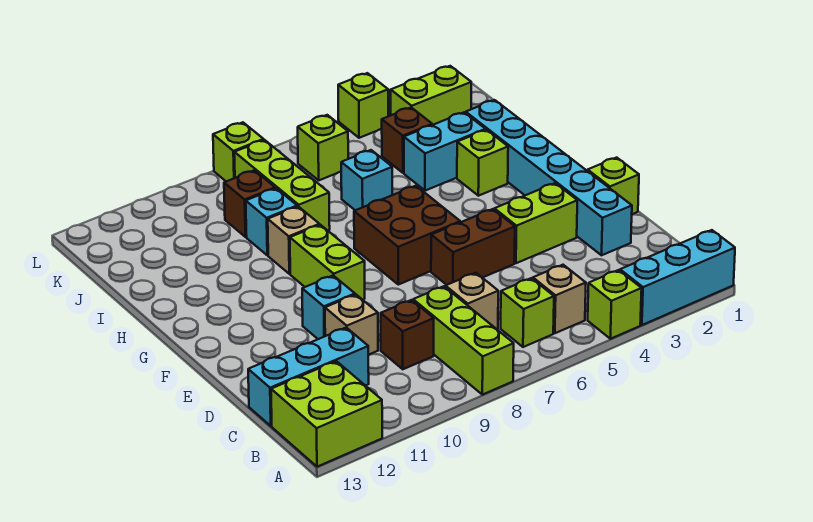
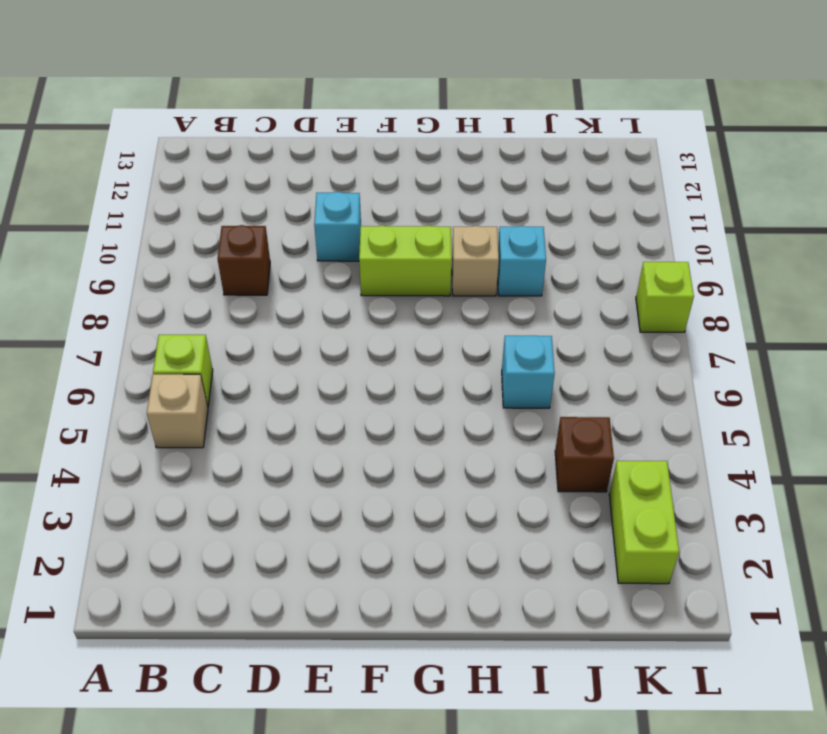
none -> cyan 1x3 brick [620,230,735,325]
none -> lime 1x1 brick [588,270,642,339]
none -> lime 1x3 brick [413,286,514,395]

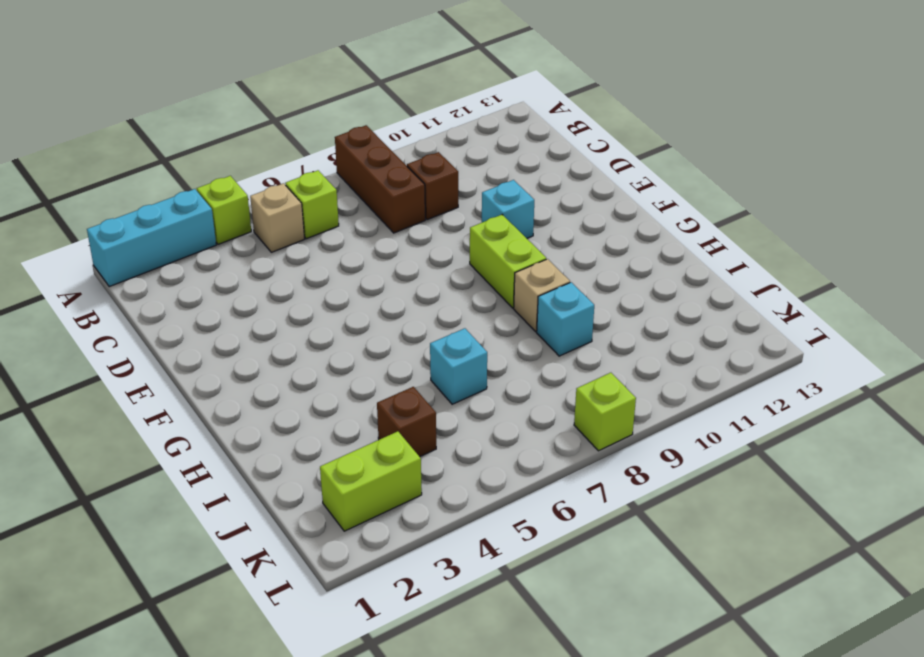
brown 1x3 brick [335,125,425,233] -> lime 1x3 brick [413,286,514,395]
none -> lime 2x2 brick [271,361,382,467]
none -> tan 1x1 brick [445,273,498,329]
none -> cyan 1x3 brick [248,328,369,426]

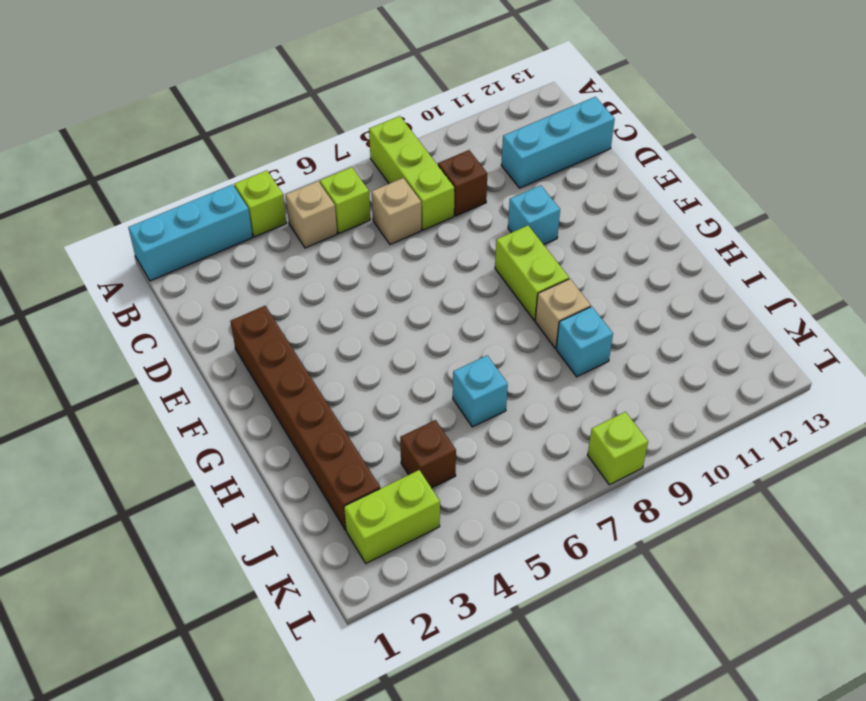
brown 1x6 brick [230,306,380,530] -> cyan 1x6 brick [466,100,632,255]
none -> lime 2x2 brick [271,361,382,467]
none -> tan 1x1 brick [325,295,378,355]
none -> lime 1x1 brick [588,158,639,214]

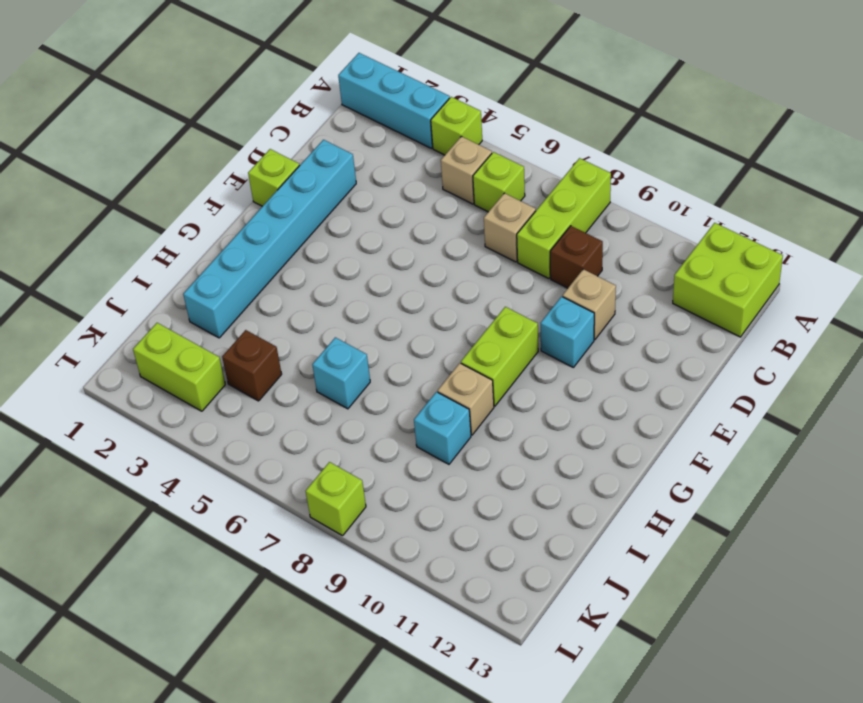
none -> cyan 1x3 brick [248,328,369,426]
none -> lime 1x2 brick [494,183,577,263]
none -> brown 1x2 brick [431,209,515,285]

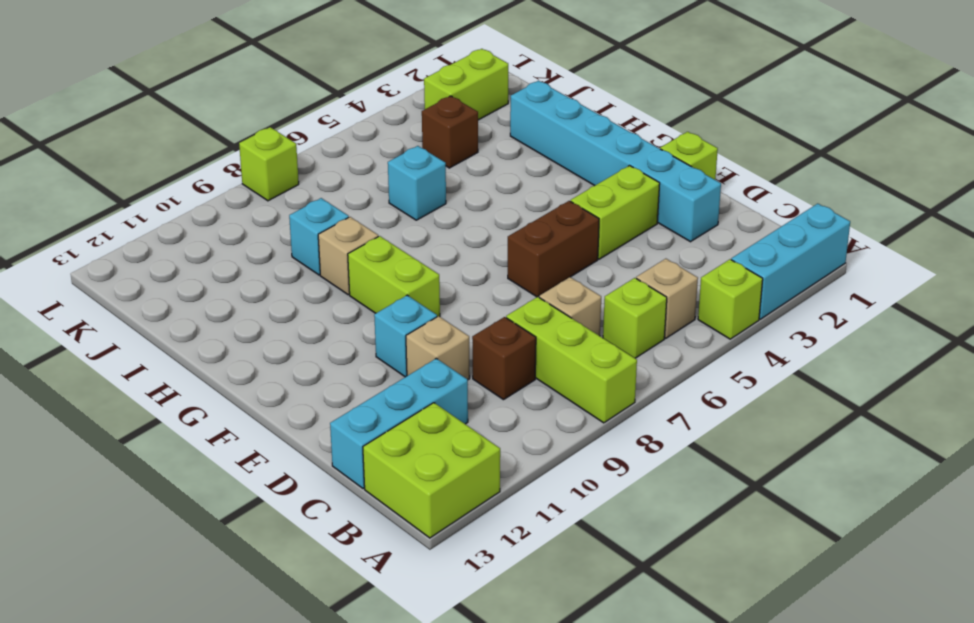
none -> brown 2x2 brick [354,186,460,285]
none -> lime 1x1 brick [457,130,508,196]
none -> cyan 1x2 brick [404,112,486,191]

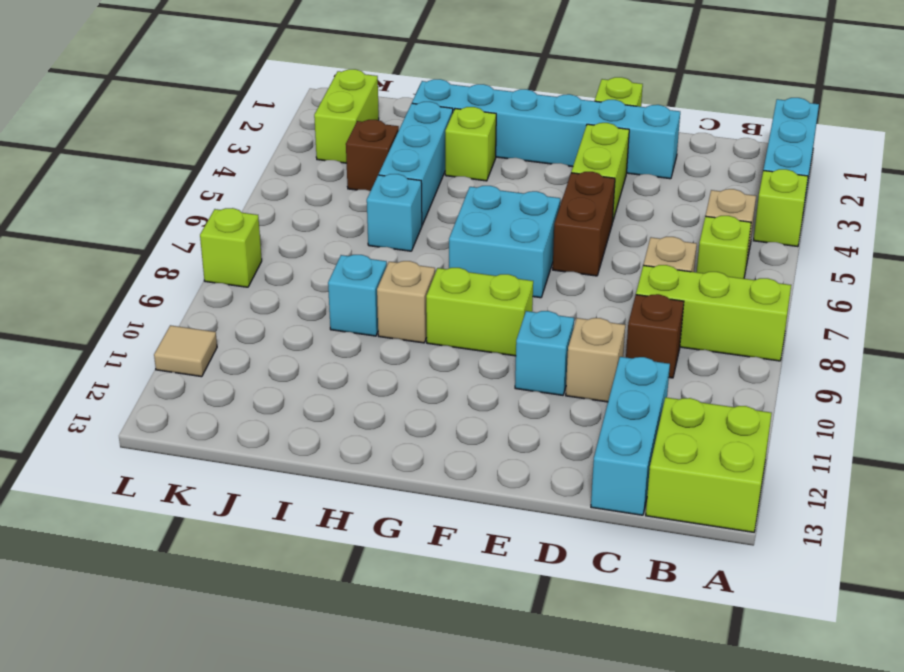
cyan 2x2 brick [449,186,560,298] -> brown 2x2 brick [354,186,460,285]
cyan 1x3 brick [379,102,453,225] -> cyan 1x2 brick [404,112,486,191]
tan 1x1 tile [154,325,217,377] -> none
none -> lime 1x3 brick [234,140,330,230]
none -> brown 1x1 brick [224,170,275,237]
none -> lime 1x1 brick [298,115,348,180]

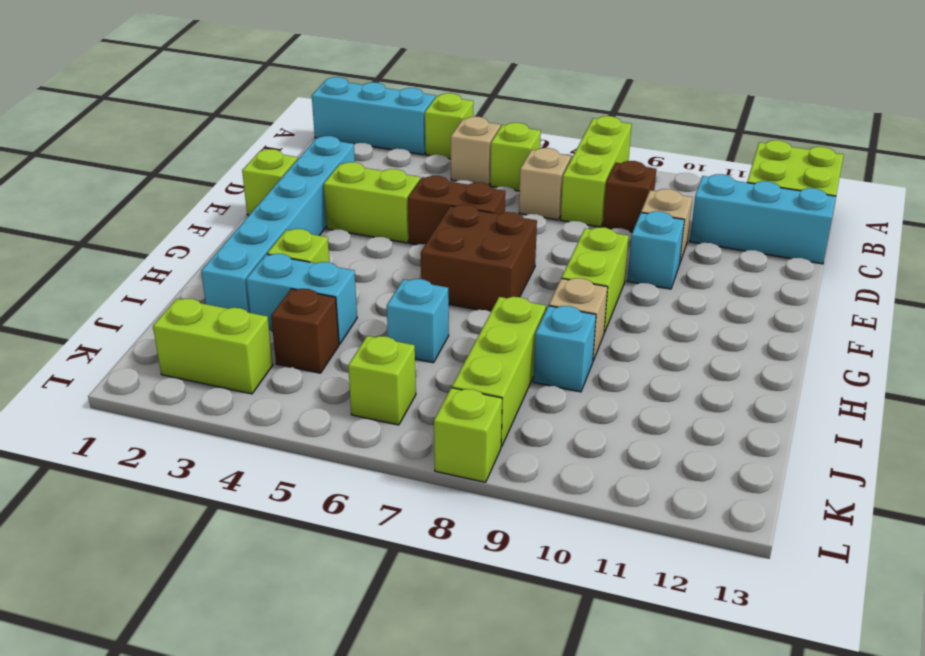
none -> brown 1x1 brick [224,170,275,237]
none -> lime 1x1 brick [338,73,388,138]

